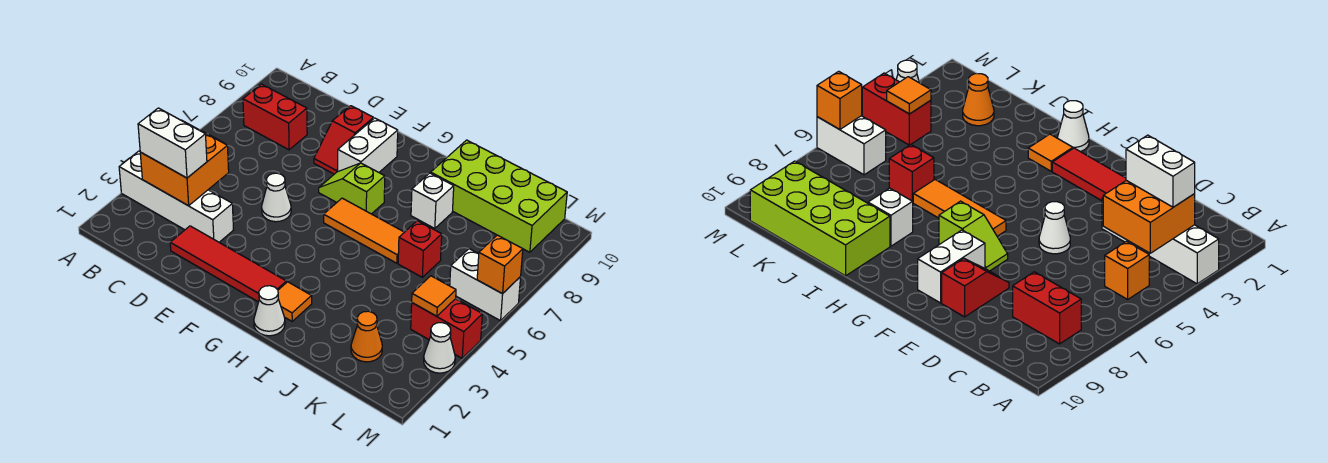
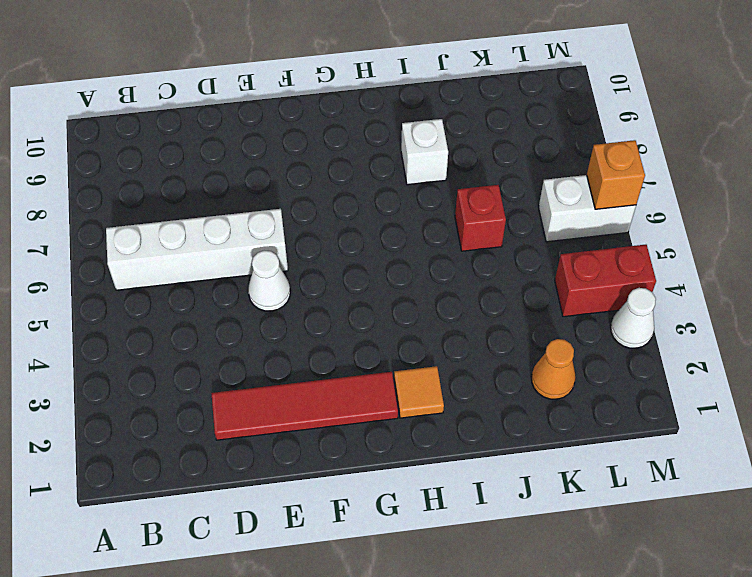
white 1x4 brick [106,209,288,290] -> white 1x4 brick moved to [119,151,233,242]
none -> orange 1x1 brick [1105,241,1149,299]
none -> red 1x2 brick [243,84,307,150]
none -> red 1x2 slope [314,106,373,174]

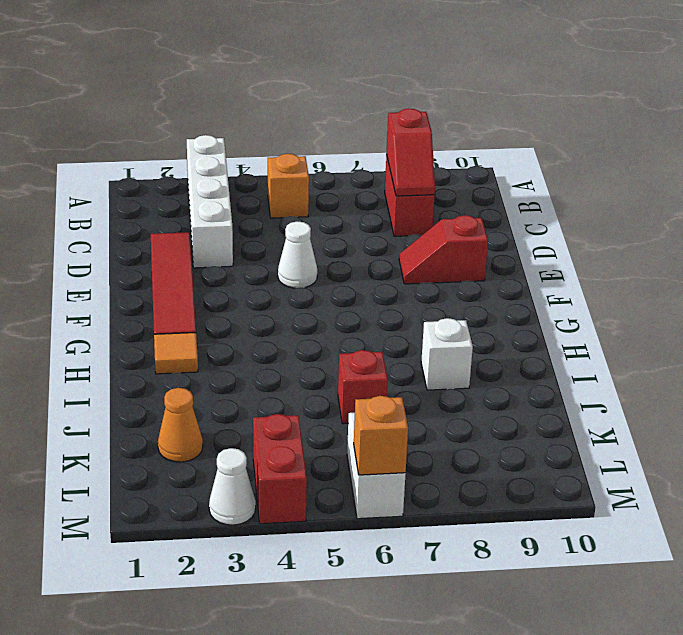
red 1x2 slope [387,108,435,196] -> none
none -> lime 1x2 slope [319,163,385,214]
none -> white 1x2 brick [338,118,398,172]
none -> orange 1x3 tile [324,198,404,263]

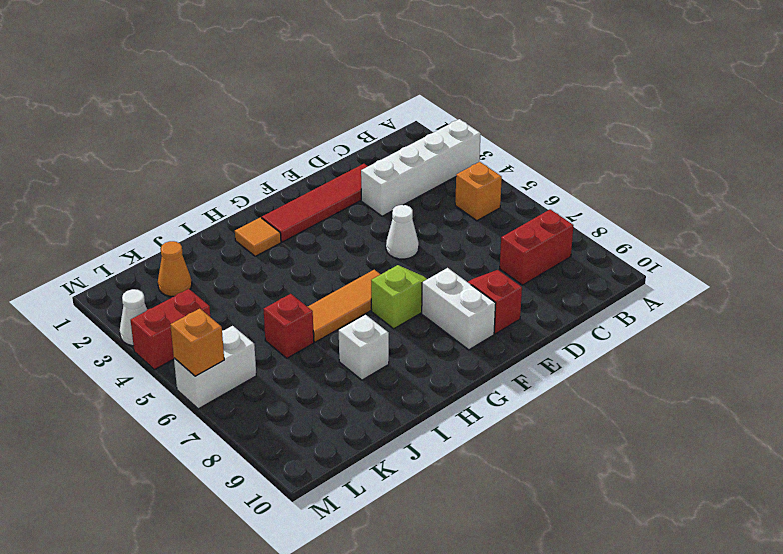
none -> white 1x1 cone [254,286,285,336]
none -> lime 2x4 brick [431,140,567,252]
none -> orange 2x2 brick [140,120,229,206]

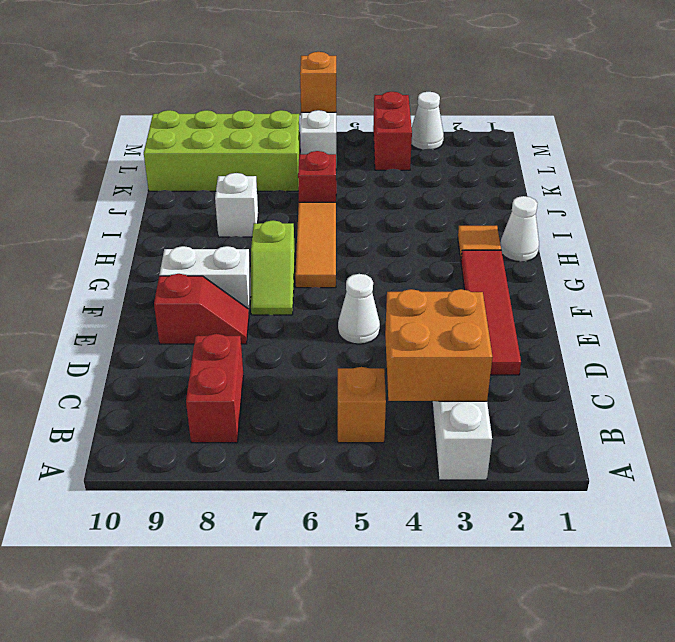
lime 2x4 brick [144,110,300,191] -> lime 2x4 brick turned to [431,140,567,252]
none -> orange 1x1 cone [351,311,382,362]
none -> orange 1x1 tile [412,276,456,316]
none -> white 1x2 brick [138,108,207,178]

